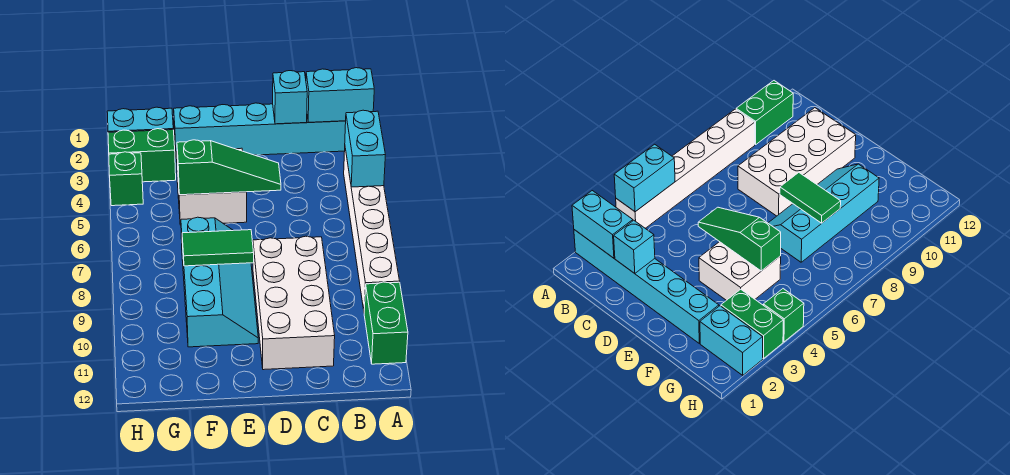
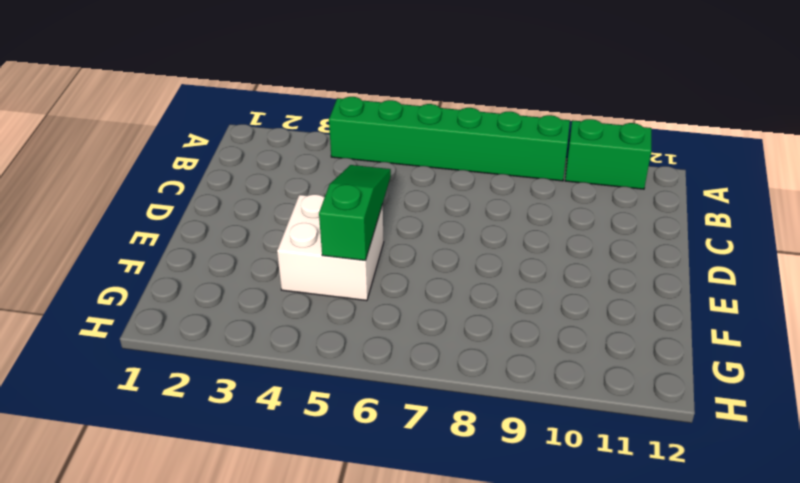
green 1x6 brick [329,97,570,181] -> white 1x6 brick [344,149,400,309]
none -> cyan 1x6 brick [174,103,346,159]
none -> white 2x4 brick [253,236,335,370]
none -> cyan 2x4 slope [181,217,258,347]

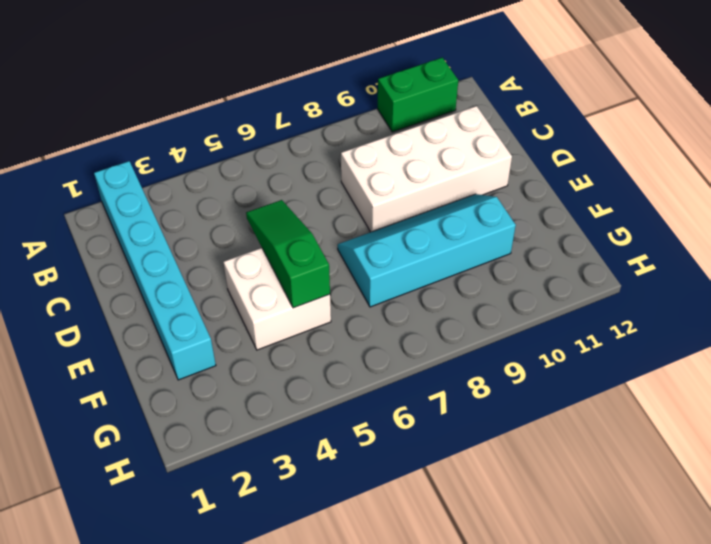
none -> white 1x6 brick [344,149,400,309]
none -> cyan 1x2 brick [107,107,173,132]
none -> green 1x2 brick [108,129,176,182]

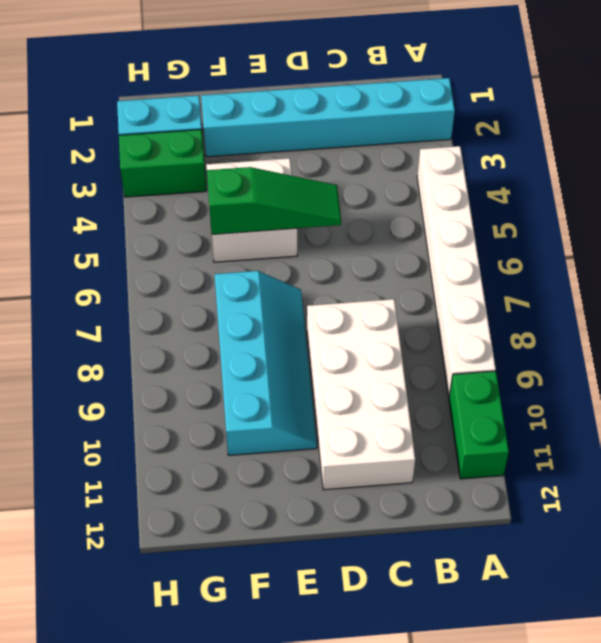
none -> green 1x1 brick [109,152,143,206]
none -> cyan 1x2 brick [306,68,374,122]
none -> cyan 1x2 brick [345,110,385,187]

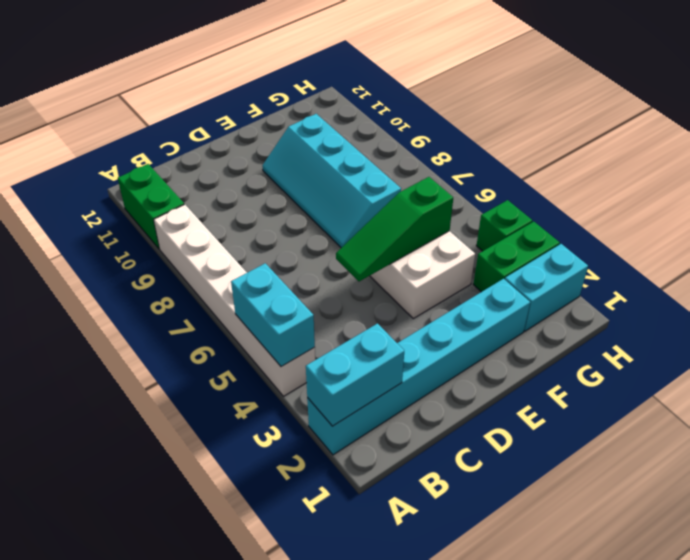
none -> white 2x4 brick [253,236,335,370]
none -> cyan 1x1 brick [273,71,307,124]
none -> green 1x2 tile [182,230,254,266]

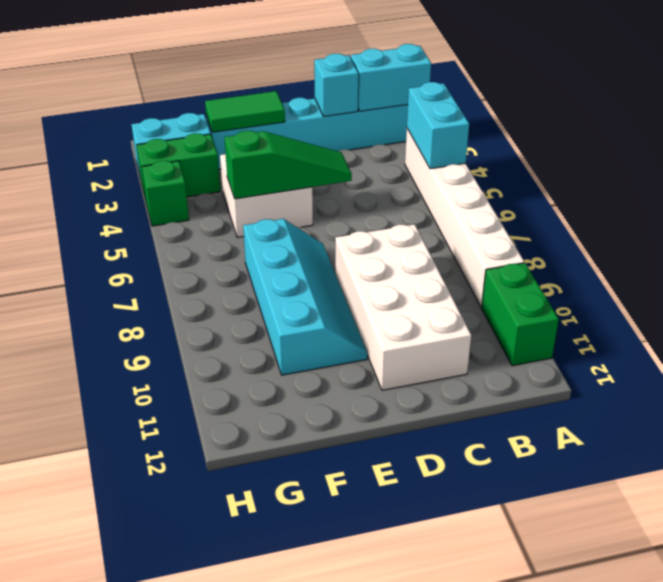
green 1x2 tile [205,91,285,132] -> green 1x2 tile moved to [182,230,254,266]

